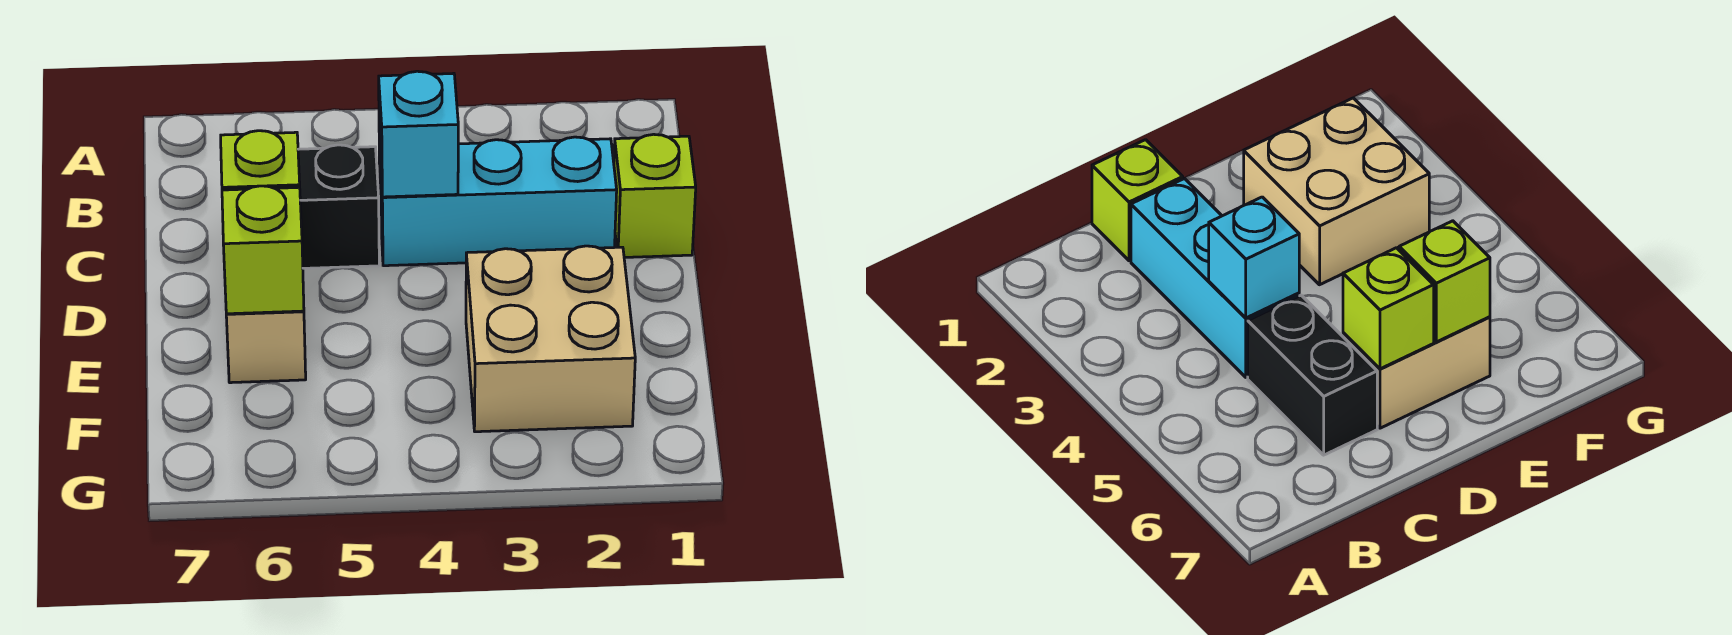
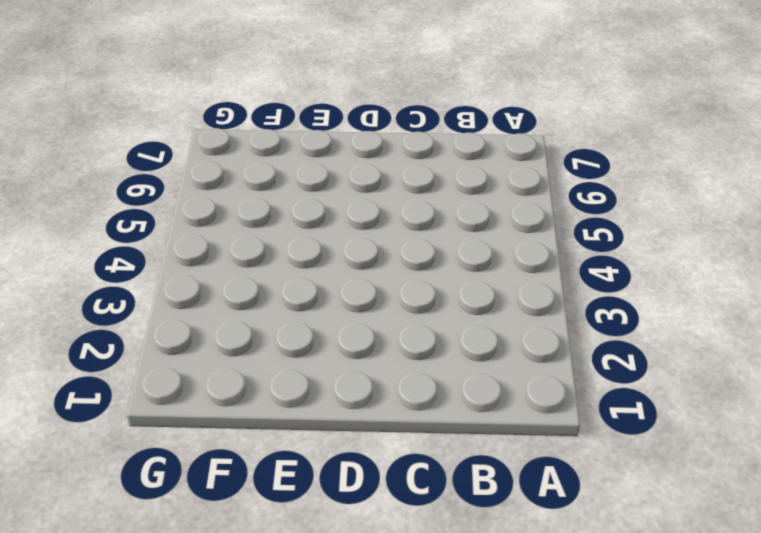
none -> lime 1x1 brick [614,134,696,257]
none -> cyan 1x3 brick [379,137,617,266]

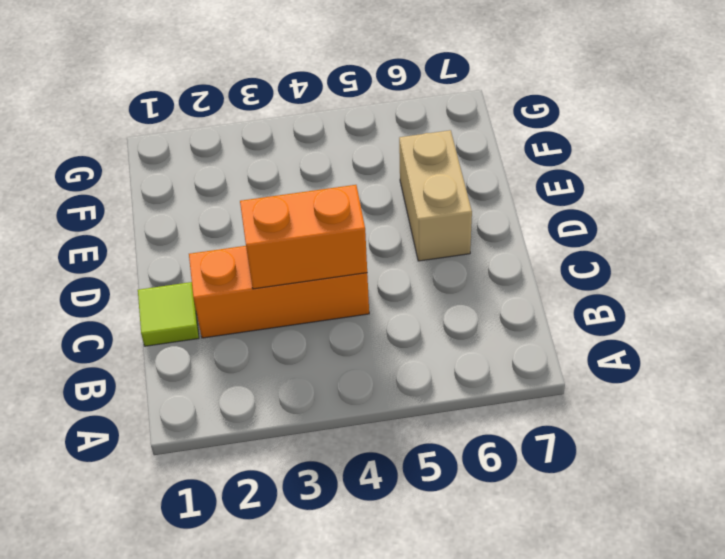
lime 1x1 tile [138,282,199,346] -> lime 1x1 brick [614,134,696,257]
orange 1x3 brick [189,246,369,338] -> cyan 1x3 brick [379,137,617,266]
orange 1x2 brick [240,185,367,289] -> cyan 1x1 brick [379,71,458,197]
none -> black 1x2 brick [298,145,379,268]
none -> tan 2x2 brick [466,246,635,432]

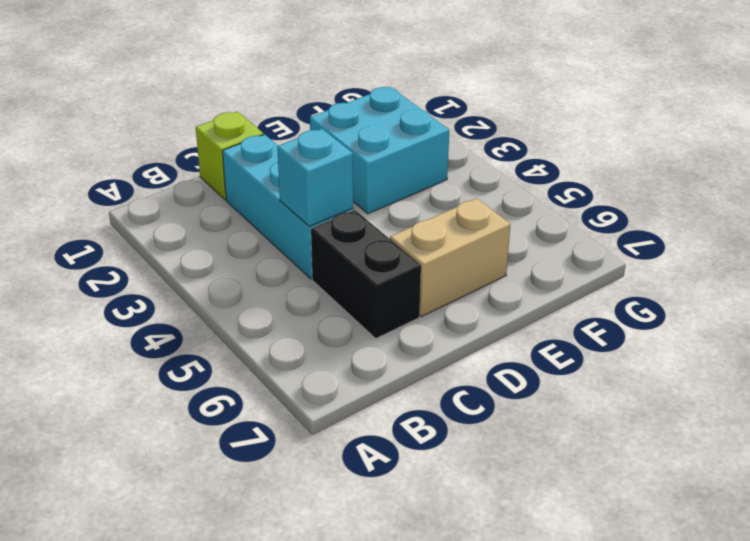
cyan 2x2 brick [310,87,449,214] -> tan 2x2 brick [466,246,635,432]
none -> lime 1x1 brick [221,131,300,190]
none -> lime 1x1 brick [222,186,304,314]

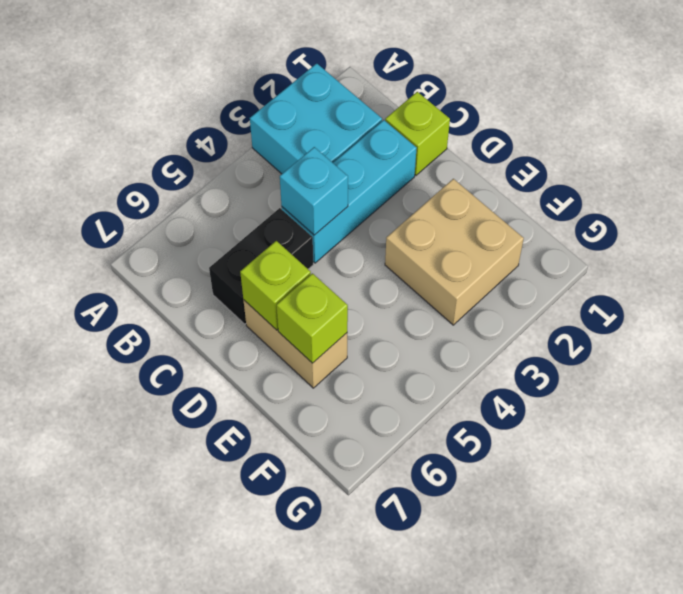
cyan 2x2 brick [250,63,382,174] -> none

